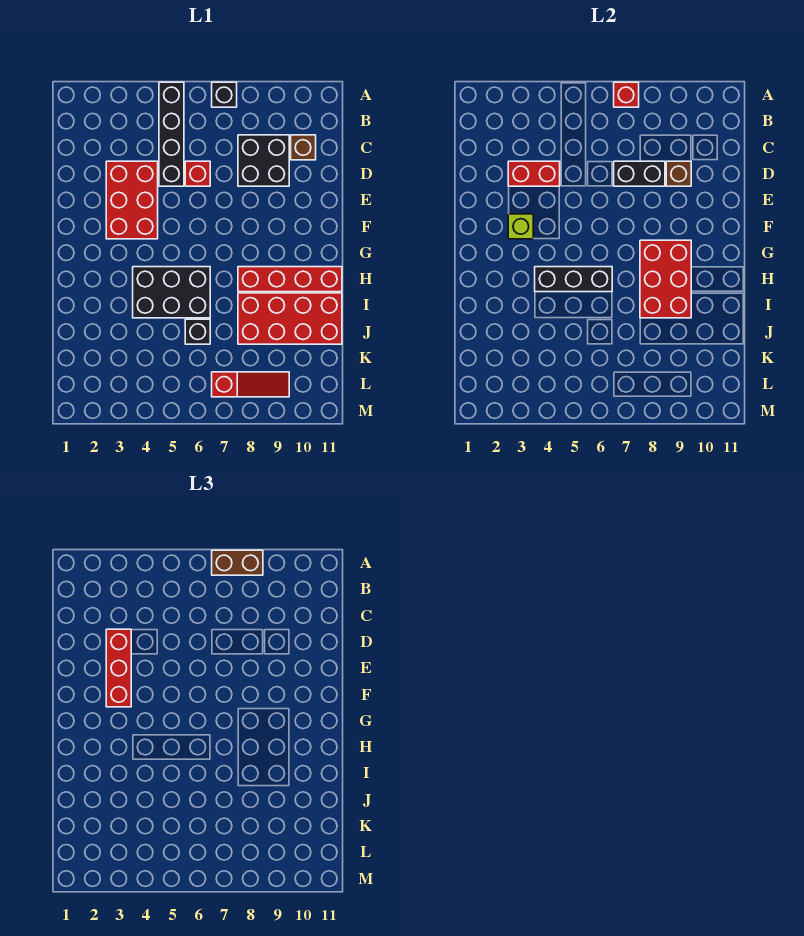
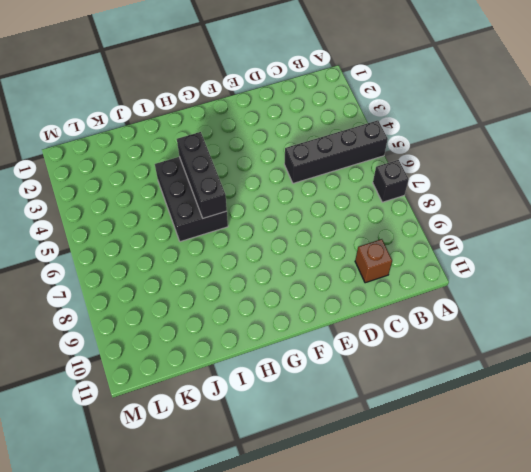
none -> black 2x2 brick [238,135,289,186]
none -> red 2x3 brick [106,161,158,239]
none -> red 1x1 brick [185,161,210,186]

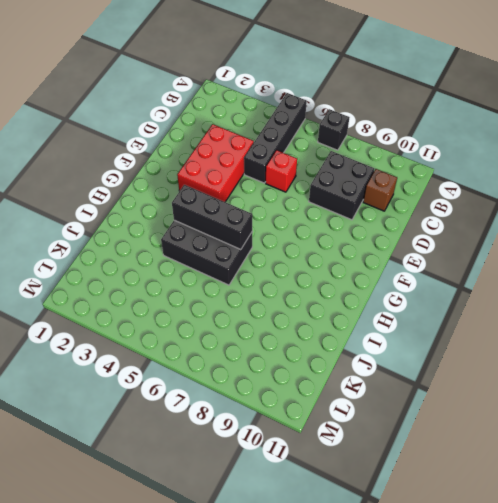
none -> red 1x4 brick [238,267,342,292]
none -> red 2x4 brick [238,293,342,344]
none -> black 1x1 brick [185,319,210,344]

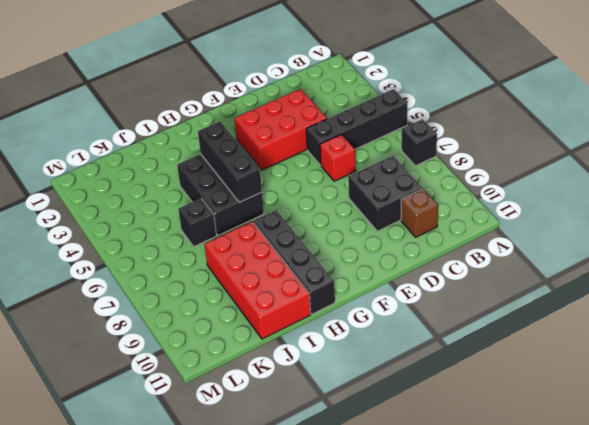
black 1x4 brick [254,210,335,314] -> red 1x4 brick [238,267,342,292]
none -> red 1x3 slope [212,372,289,397]
none -> red 1x1 brick [614,82,639,107]
none -> red 1x2 brick [508,161,560,186]

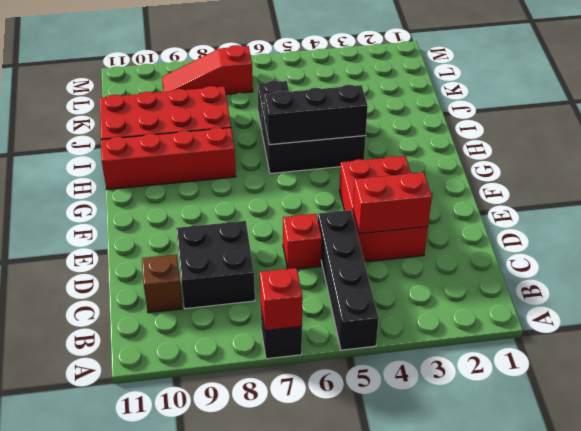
none -> black 1x2 brick [614,161,665,186]
none -> brown 1x1 brick [666,161,691,186]
none -> lime 1x1 brick [508,214,533,239]

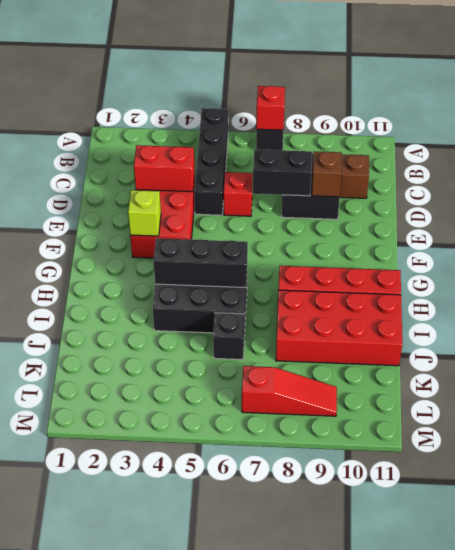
none -> red 2x3 brick [640,240,691,318]
none -> brown 1x2 brick [212,550,263,575]
none -> red 1x3 brick [106,629,131,707]

